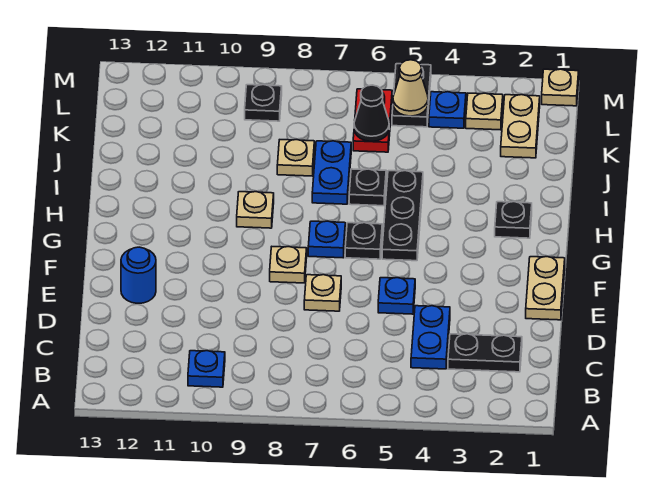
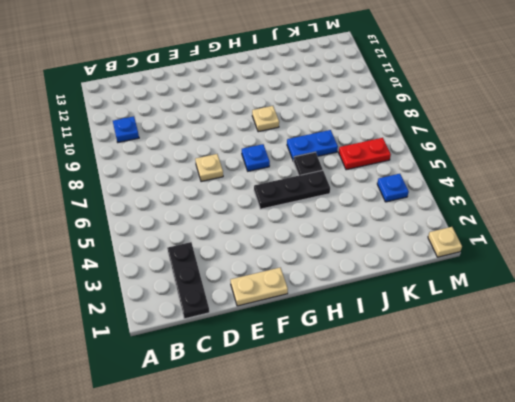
black 1x3 plate [167,242,209,319] -> black 1x2 plate [448,334,522,372]
none -> blue 1x2 plate [411,306,450,369]
none -> blue 1x1 plate [378,278,415,314]
none -> blue 1x1 round brick [121,247,156,303]

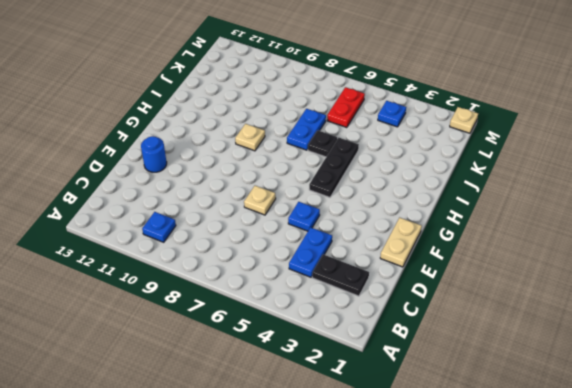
none -> tan 1x1 plate [270,247,307,283]
none -> black 1x1 plate [345,223,382,259]
none -> blue 1x1 plate [308,221,345,258]

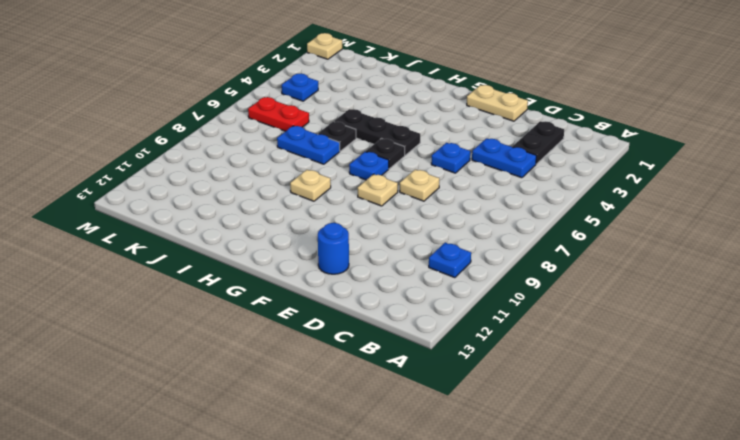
none -> black 1x1 plate [495,202,532,238]
none -> tan 1x1 plate [277,140,314,176]
none -> tan 1x2 plate [501,95,540,158]

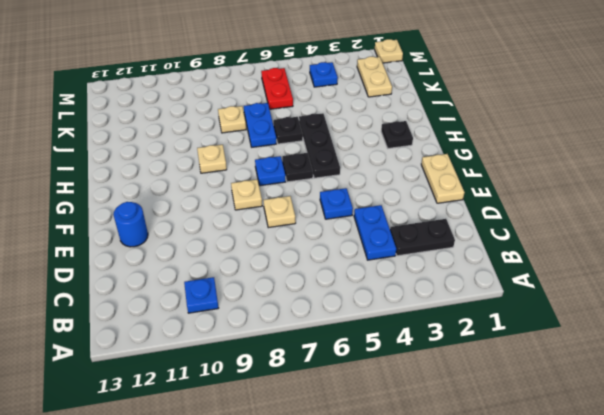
none -> tan 1x1 plate [466,93,503,130]
none -> black 1x2 plate [392,64,431,127]
none -> black 1x1 plate [245,85,282,121]

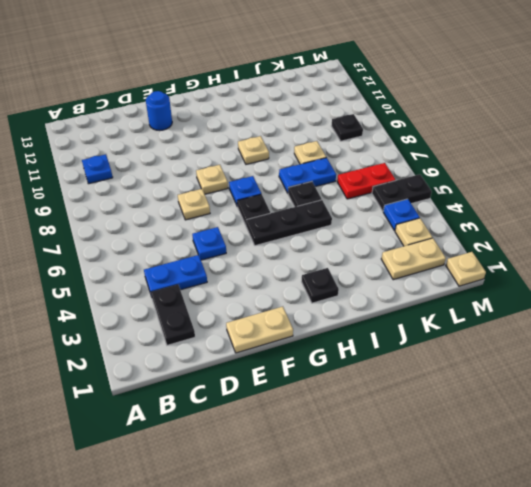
none -> black 1x1 cone [354,85,389,141]
none -> tan 1x1 cone [393,60,428,116]

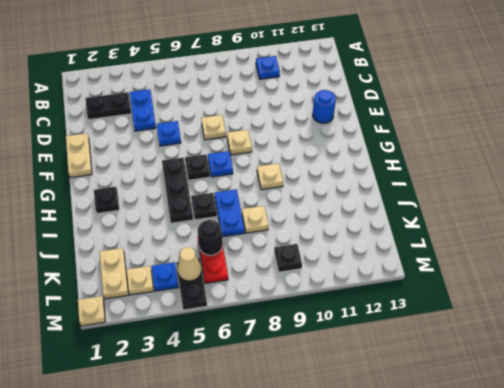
black 1x1 round brick [198,220,222,255] -> black 1x1 cone [354,85,389,141]

